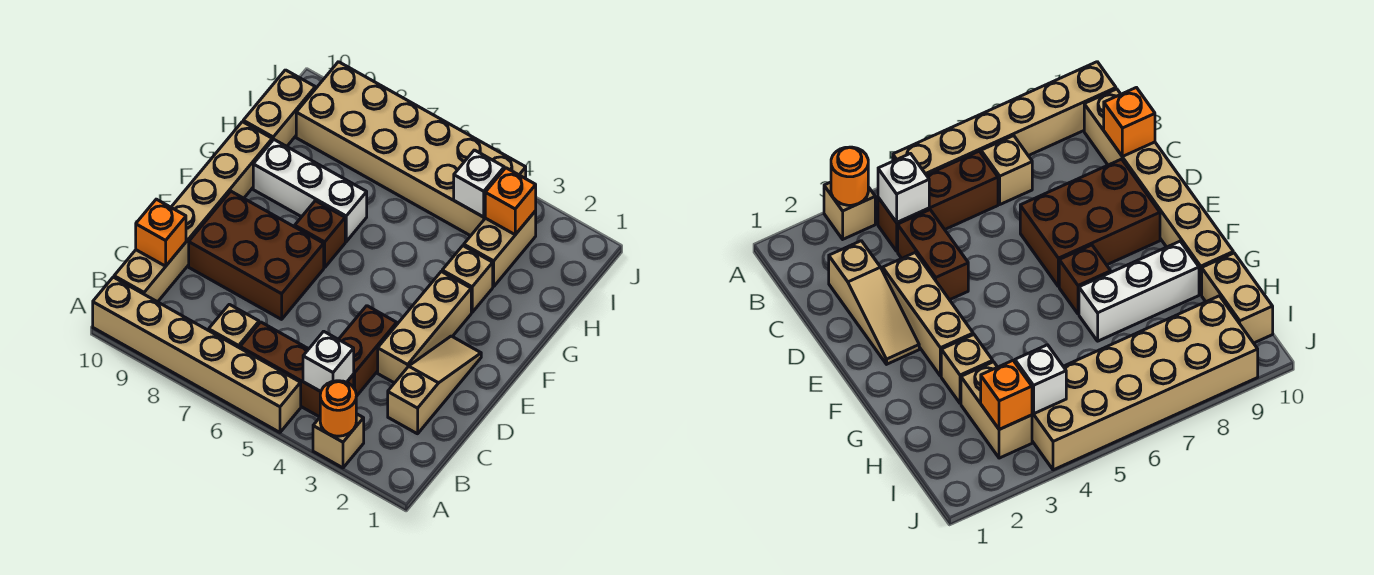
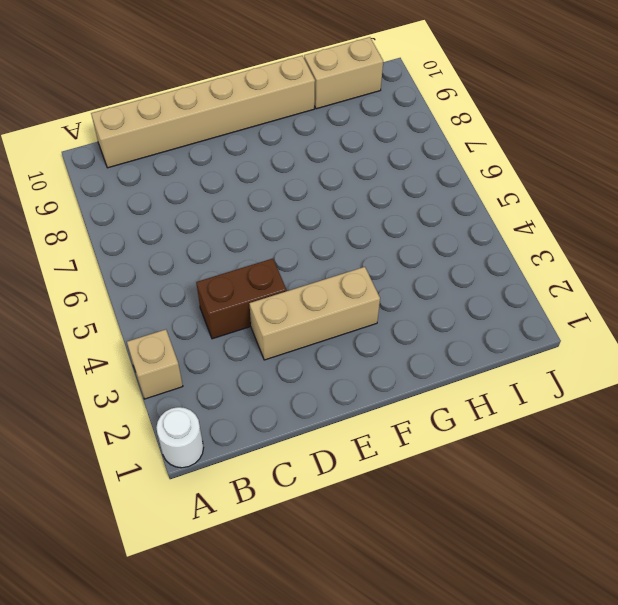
white 1x1 round brick [156,407,204,468] -> none
none -> tan 1x6 brick [93,277,301,432]
none -> brown 1x3 brick [240,322,354,417]
none -> tan 1x1 brick [209,304,259,348]

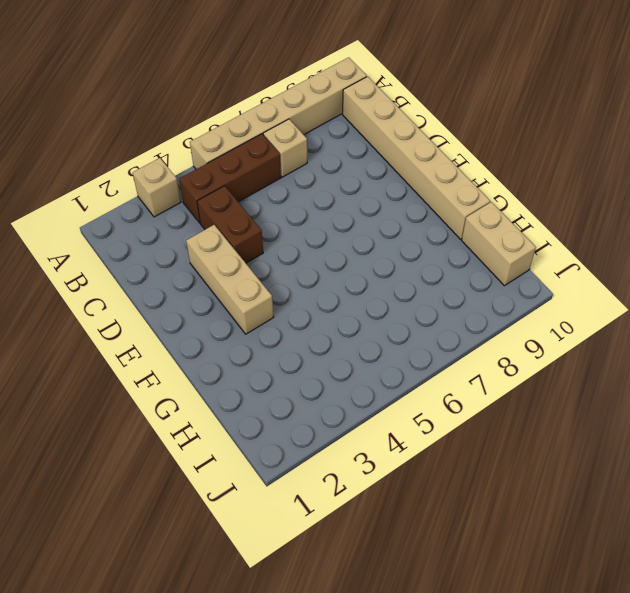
none -> tan 1x3 slope [388,336,481,434]
none -> brown 2x3 brick [189,191,324,319]
none -> brown 1x1 brick [295,201,345,268]

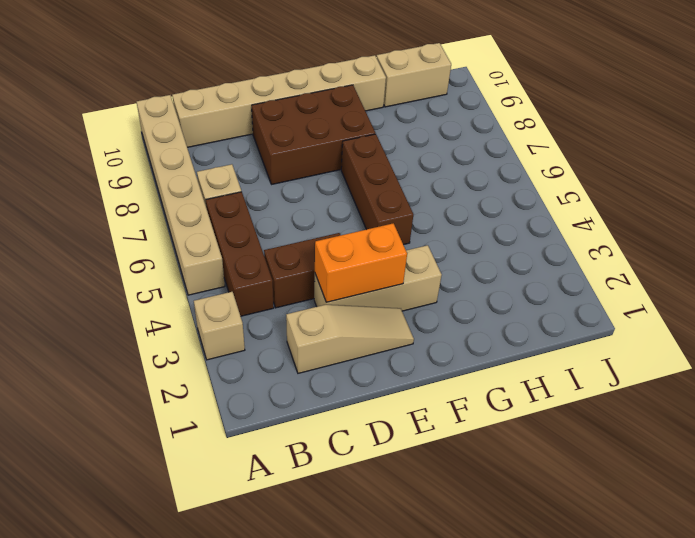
orange 1x2 brick [315,223,407,302] -> none
brown 2x3 brick [252,85,375,184] -> brown 2x3 brick turned to [189,191,324,319]
brown 1x3 brick [341,134,413,245] -> brown 1x1 brick [295,201,345,268]
none -> tan 1x1 brick [442,246,493,312]
none -> white 1x3 brick [253,140,367,242]
none -> tan 1x2 brick [464,211,536,287]

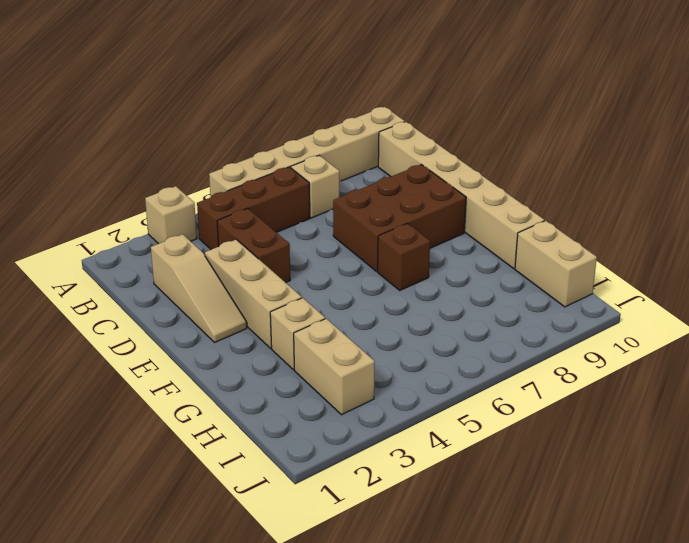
none -> white 1x3 brick [253,140,367,242]
none -> tan 2x6 brick [296,62,526,236]
none -> orange 1x1 round brick [320,381,356,436]

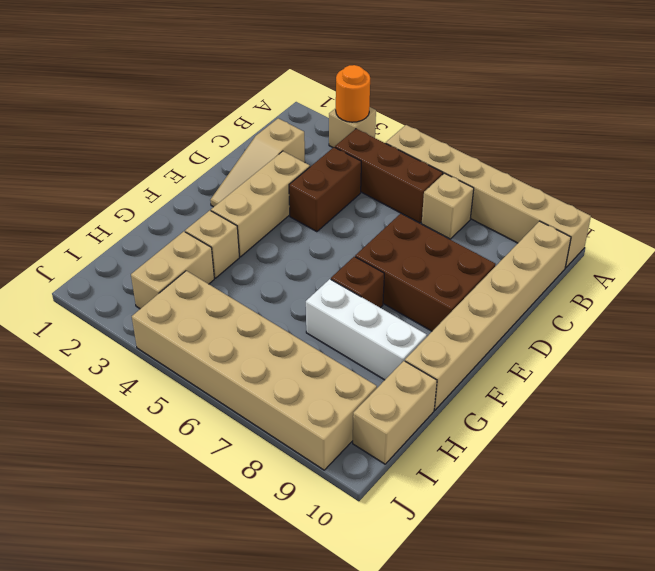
none -> white 1x1 brick [303,331,354,392]
none -> orange 1x1 brick [136,199,186,266]
none -> orange 1x1 brick [485,168,536,235]

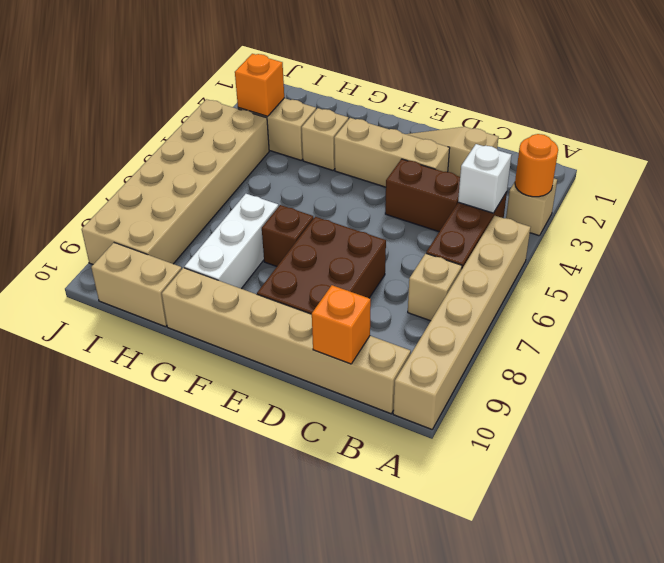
none -> white 1x1 brick [454,150,504,217]

